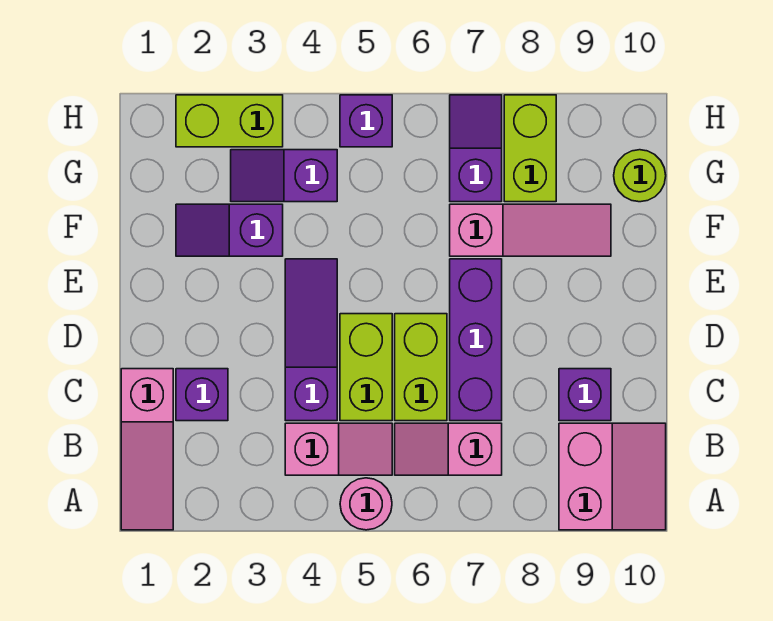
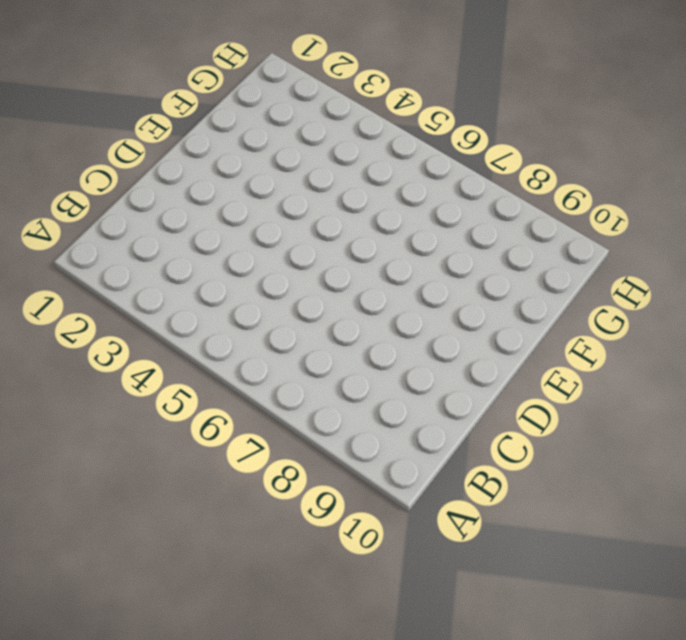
none -> pink 1x3 slope [121,369,173,530]
none -> pink 1x1 round brick [340,478,392,530]
none -> pink 2x2 slope [559,423,666,530]

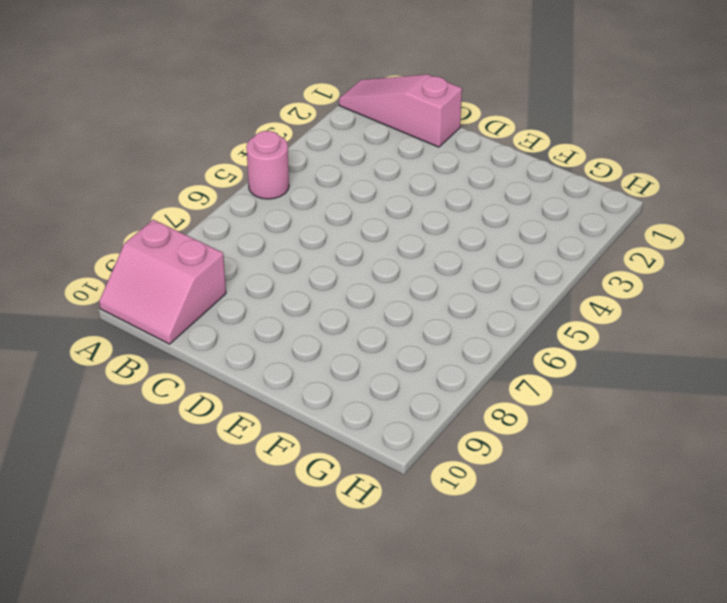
none -> pink 1x2 slope [285,423,392,475]
none -> pink 1x2 slope [395,423,502,475]
none -> purple 1x1 brick [176,369,228,421]

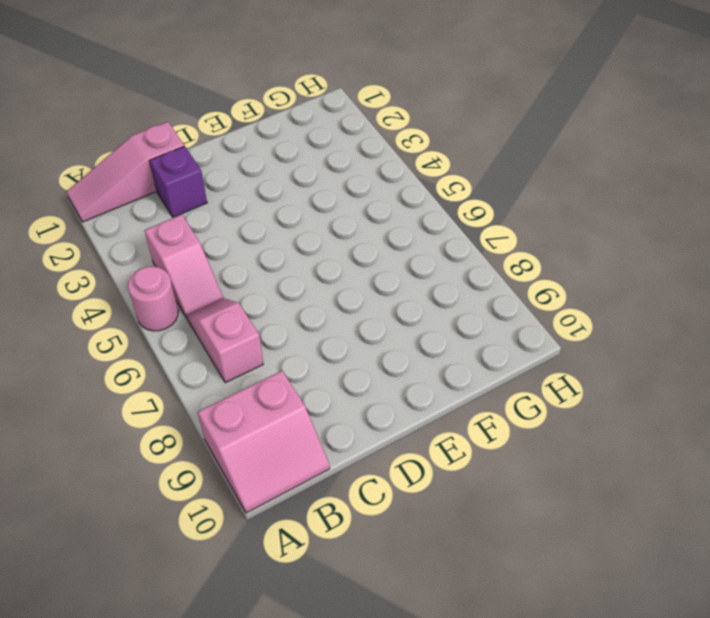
none -> purple 1x3 slope [285,259,337,421]
none -> lime 1x2 brick [340,314,392,421]
none -> lime 1x2 brick [395,314,447,421]

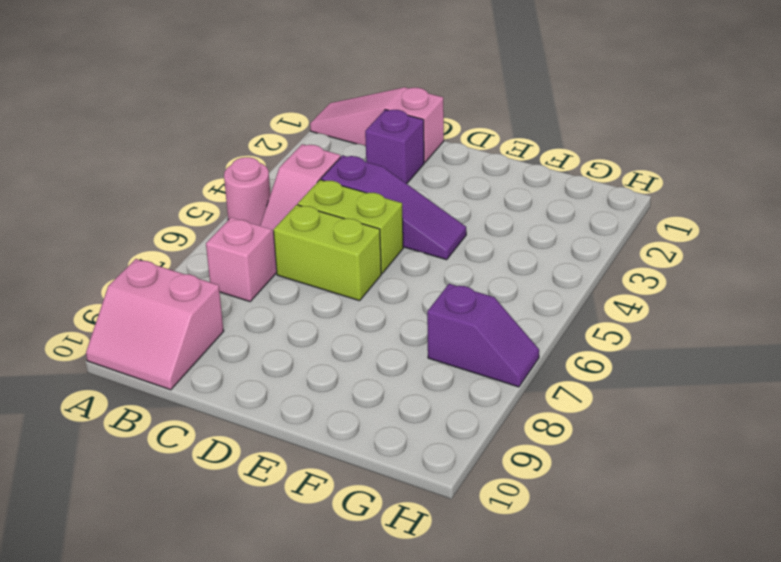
none -> purple 1x3 brick [450,259,502,421]
none -> purple 1x1 brick [559,369,611,421]
none -> purple 1x2 slope [176,204,283,256]

